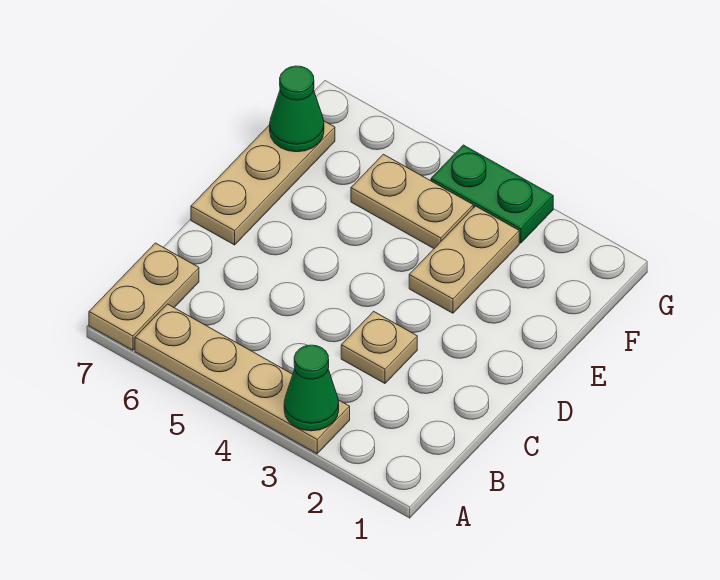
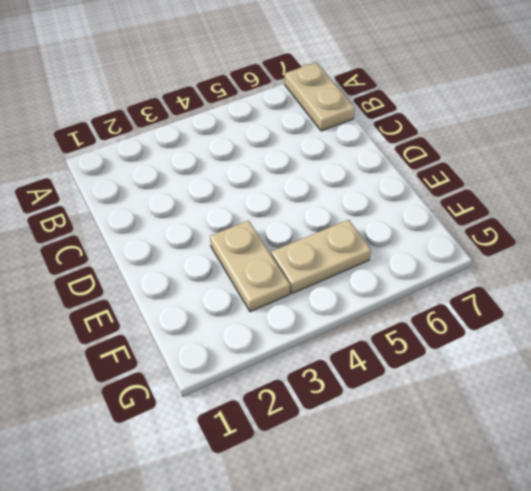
none -> tan 1x4 plate [135,304,350,454]
none -> tan 1x1 plate [341,311,417,383]

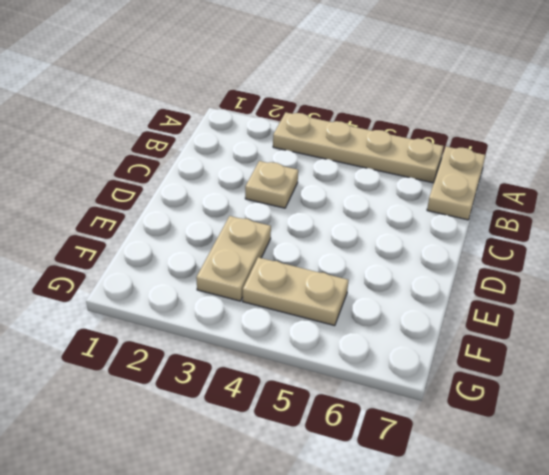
none -> tan 1x3 plate [191,121,335,245]
none -> green 1x2 plate [431,145,553,243]

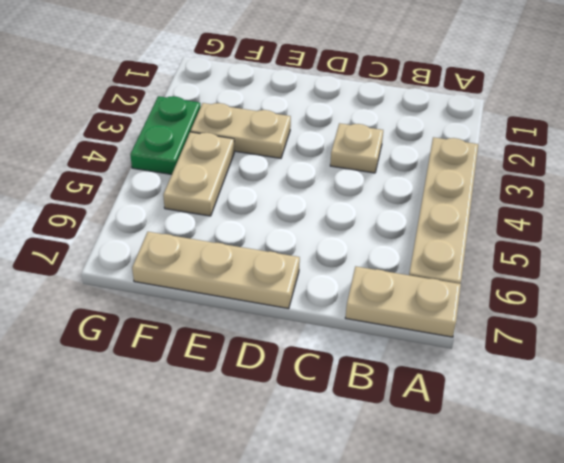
none -> green 1x1 cone [284,345,339,431]
none -> green 1x1 cone [270,66,324,152]

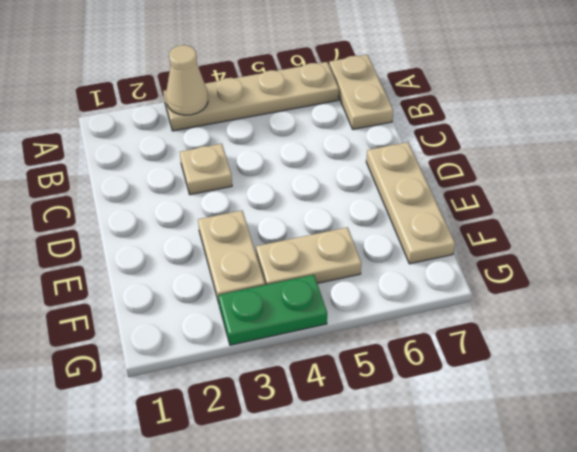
tan 1x1 cone [166,45,208,115] -> green 1x1 cone [284,345,339,431]
none -> green 1x1 cone [270,66,324,152]

